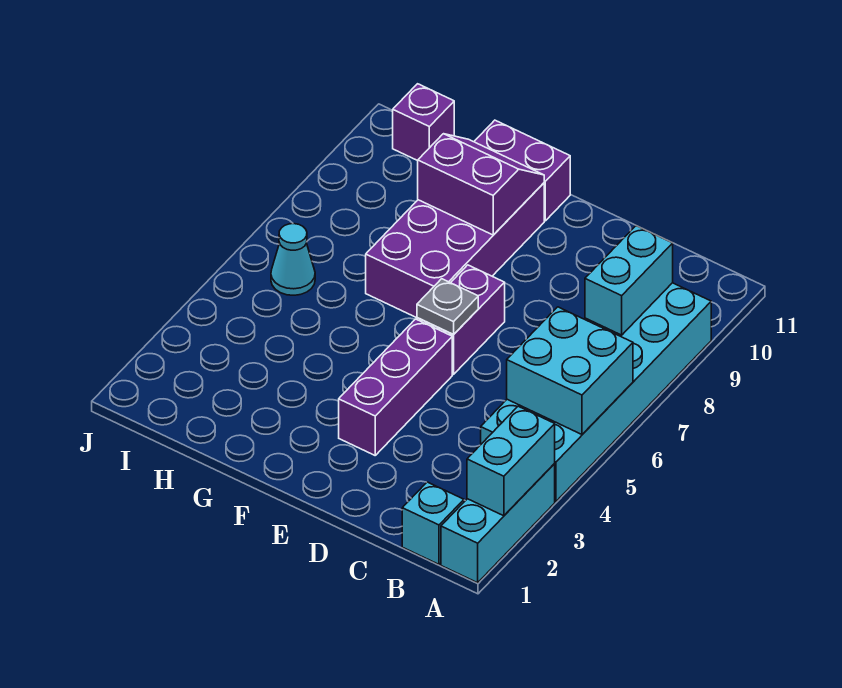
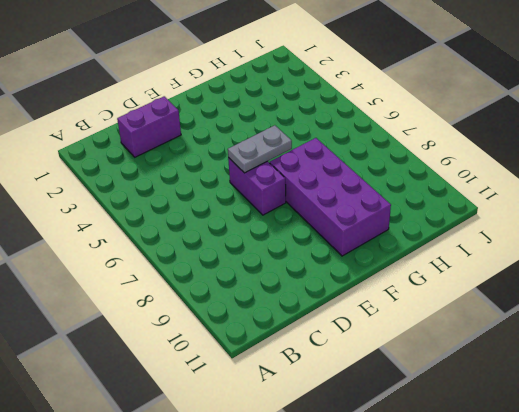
purple 1x2 brick [117,96,181,157] -> purple 1x2 brick moved to [474,120,570,221]
grey 1x2 plate [228,125,292,173] -> grey 1x1 plate [417,279,478,335]
none -> cyan 1x3 brick [441,464,555,583]
none -> cyan 2x6 brick [481,283,711,502]
none -> cyan 1x1 brick [402,482,464,564]

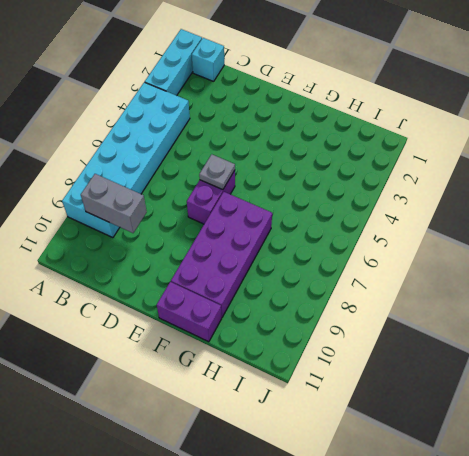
grey 1x2 brick [81,174,147,233] -> cyan 1x2 brick [585,226,673,335]
none -> purple 1x3 brick [339,319,452,455]
none -> cyan 1x1 cone [271,224,315,295]
none -> purple 1x1 brick [393,84,454,161]

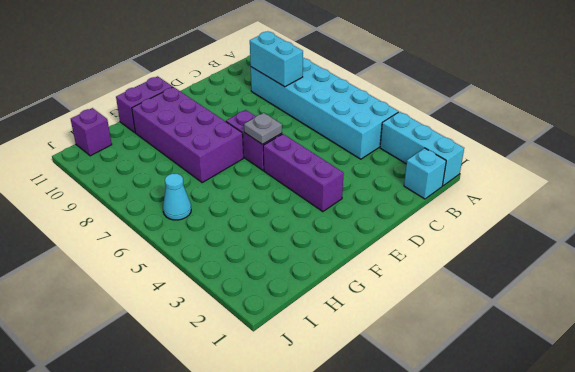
none -> cyan 1x2 brick [467,406,555,516]
none -> cyan 2x2 brick [507,307,633,434]
none -> purple 2x2 slope [418,134,544,235]

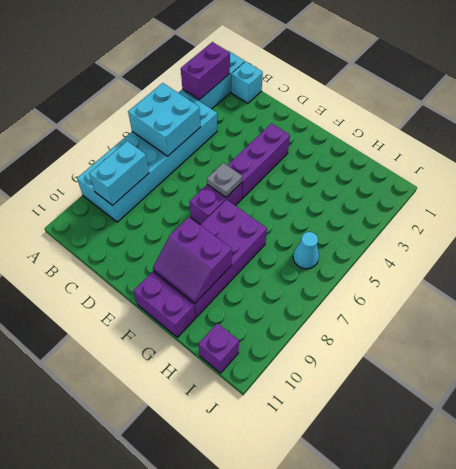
purple 1x2 brick [181,42,230,100] -> cyan 1x2 brick [467,406,555,516]

